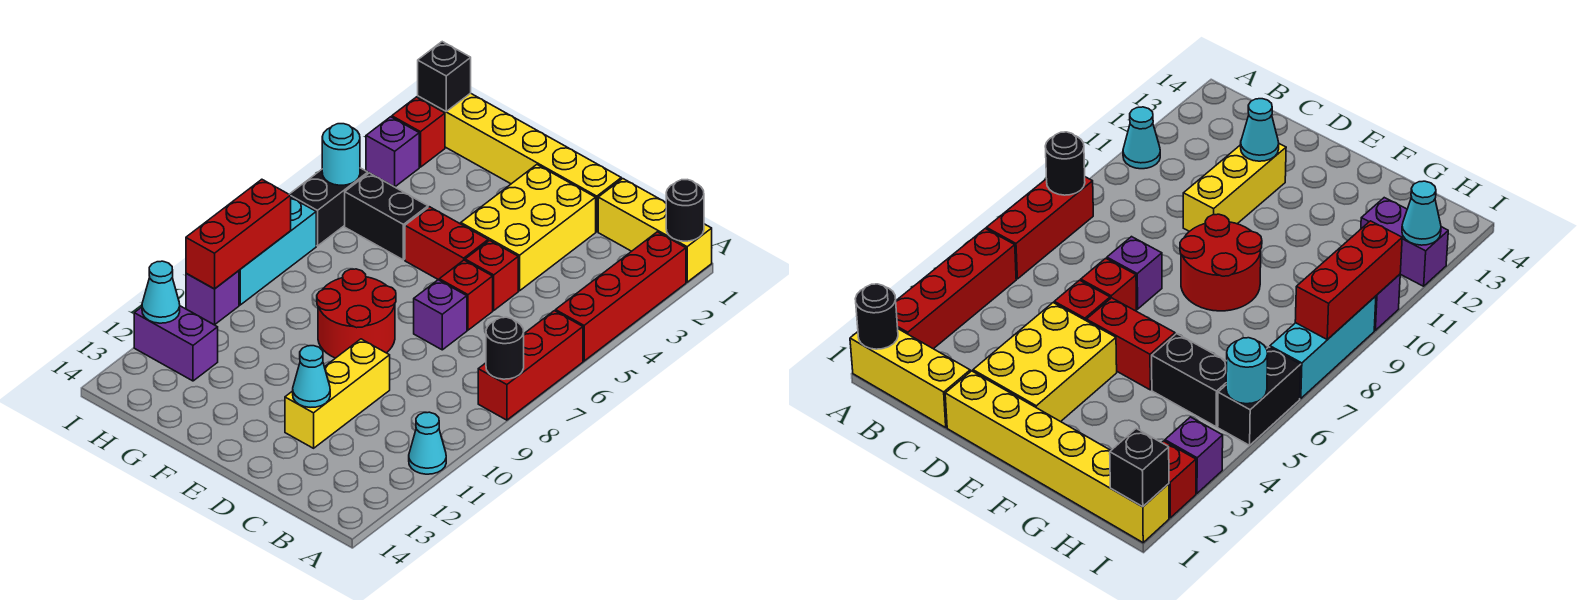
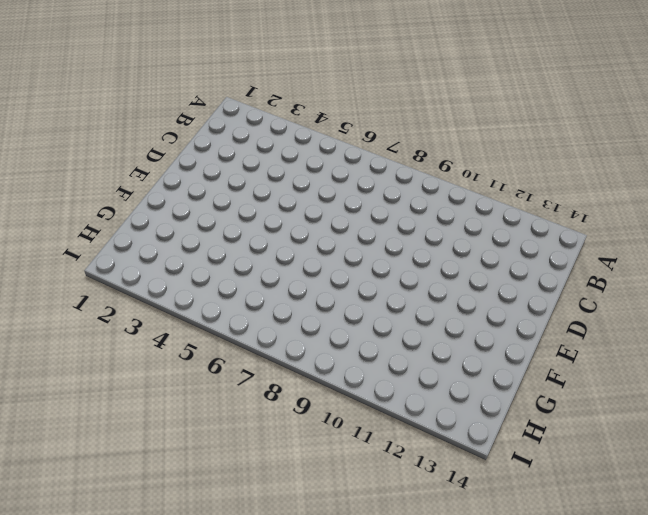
none -> yellow 1x3 brick [598,179,712,282]
none -> red 1x4 brick [556,232,686,361]
none -> red 1x3 brick [478,311,583,420]

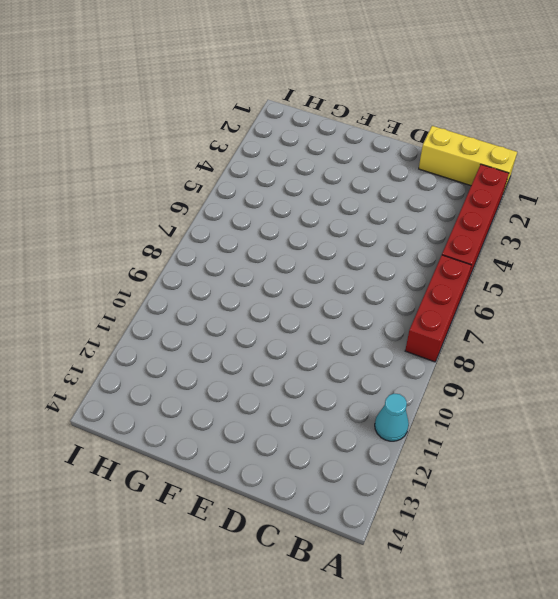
none -> yellow 1x6 brick [418,93,621,232]
none -> yellow 2x3 brick [461,165,596,291]
none -> red 1x1 brick [465,240,518,310]

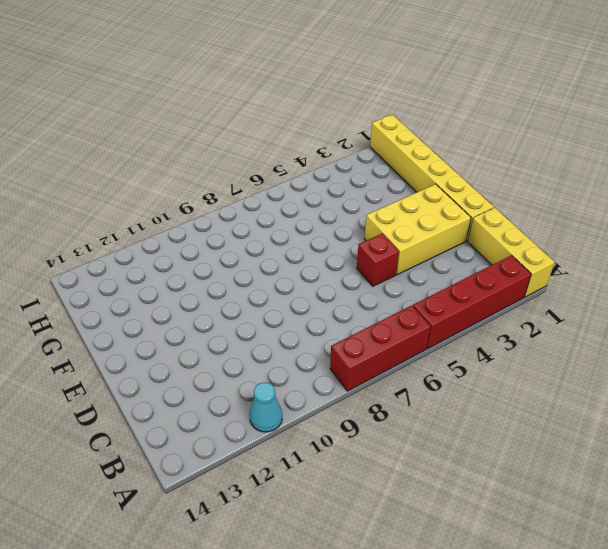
none -> red 1x1 brick [439,260,493,330]
none -> purple 1x1 brick [414,280,467,350]
none -> yellow 1x3 brick [285,339,390,448]

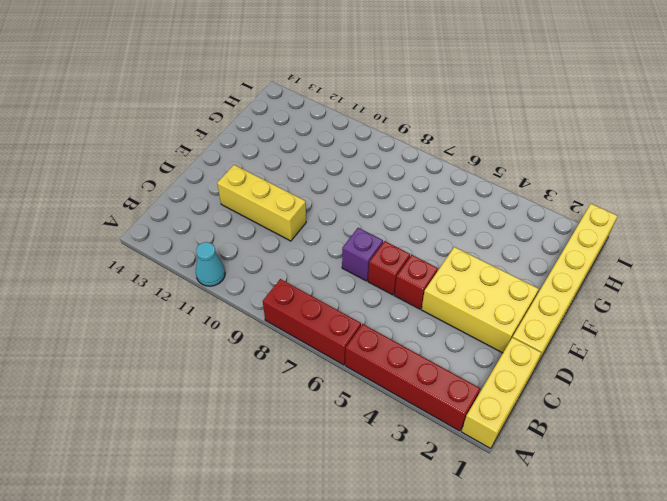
none -> red 1x2 brick [405,207,488,280]
none -> red 2x2 round brick [317,269,396,358]
none -> black 1x2 brick [345,173,428,260]

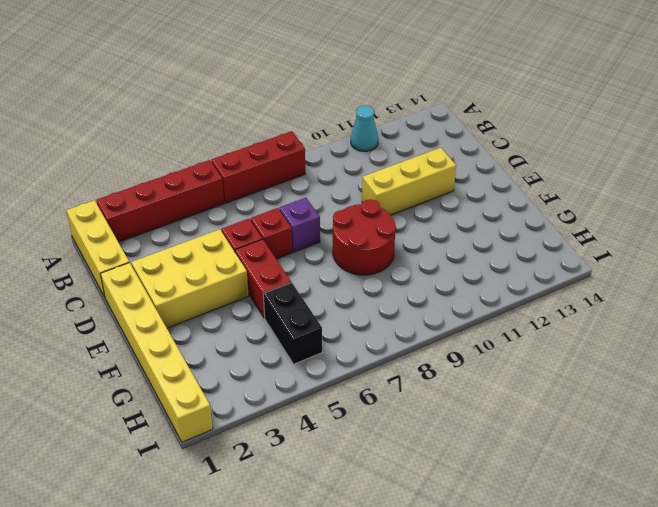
none -> purple 1x2 brick [134,306,218,381]
none -> red 1x1 brick [392,97,445,167]
none -> purple 1x1 brick [366,117,419,187]

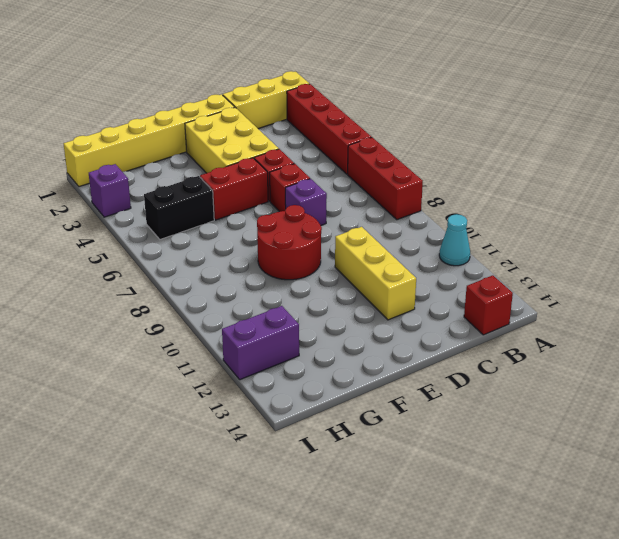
red 1x1 brick [464,275,513,335] -> red 1x1 brick moved to [392,97,445,167]
none -> black 1x2 brick [289,168,368,246]
none -> cyan 1x3 brick [239,198,316,305]
none -> purple 1x1 brick [186,271,239,325]

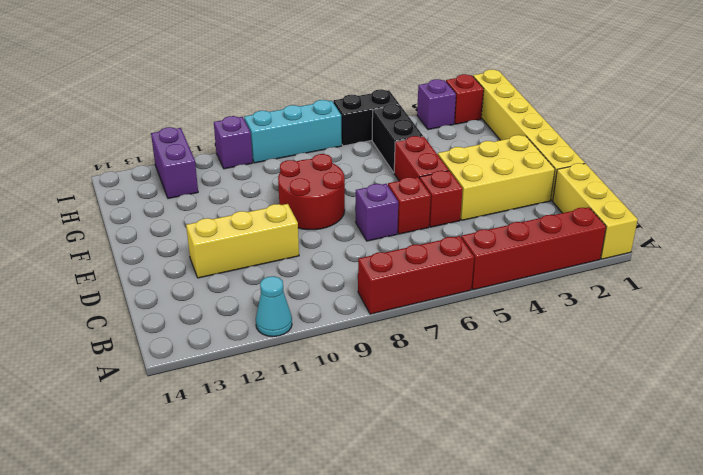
none -> black 1x1 round brick [666,180,704,241]
none -> black 1x1 round brick [486,317,524,379]
none -> cyan 1x1 cone [293,346,330,407]

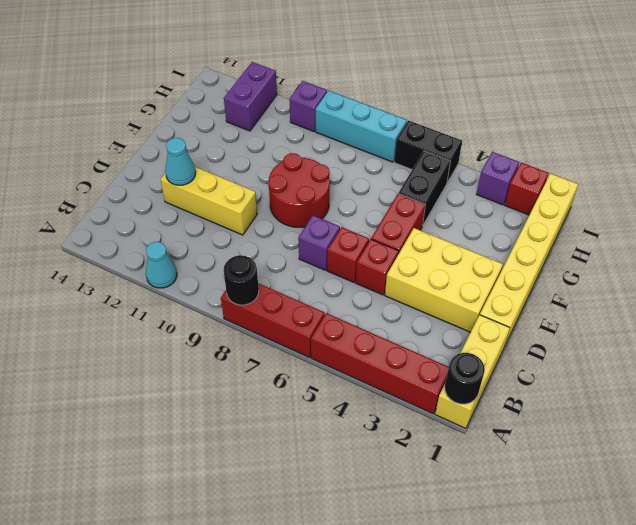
none -> black 1x1 brick [418,42,471,111]
none -> cyan 1x1 round brick [322,124,360,185]
none -> red 1x3 brick [186,179,291,289]

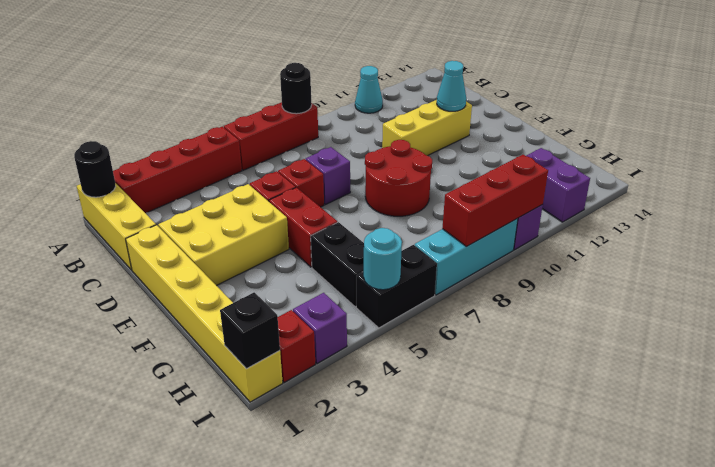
none -> cyan 1x1 cone [142,261,180,323]

